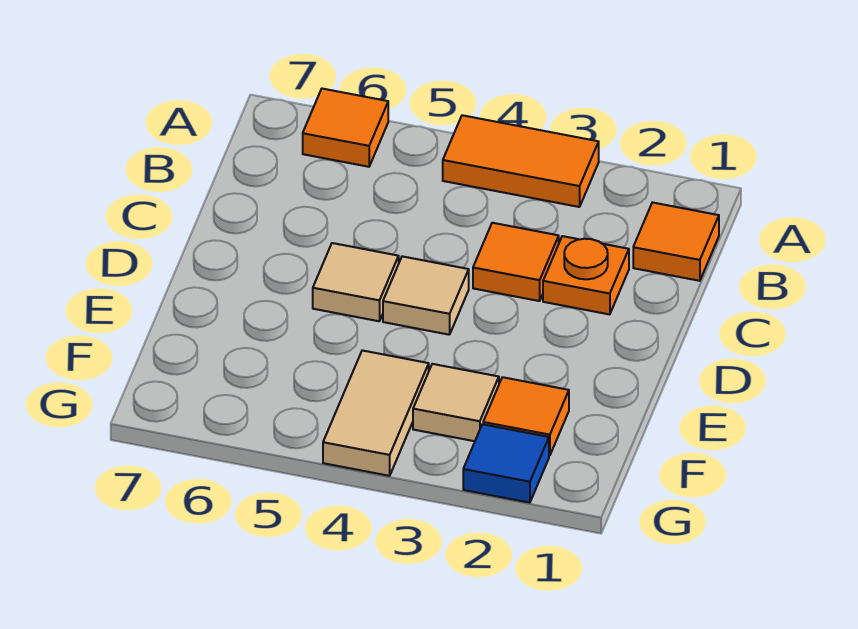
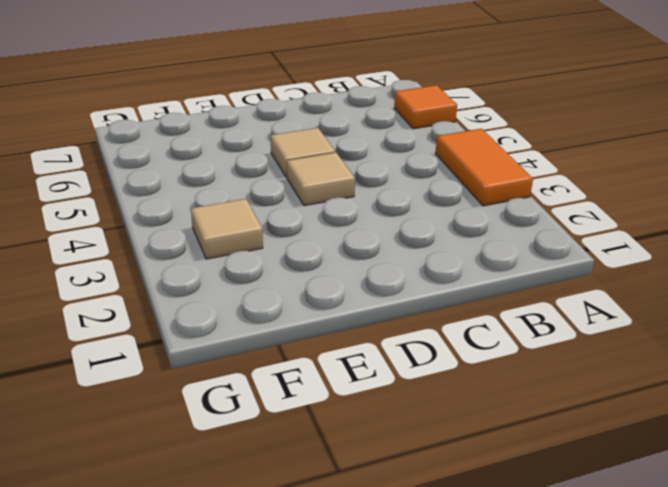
none -> orange 1x1 tile [633,202,719,281]
none -> orange 1x1 plate [543,236,629,314]

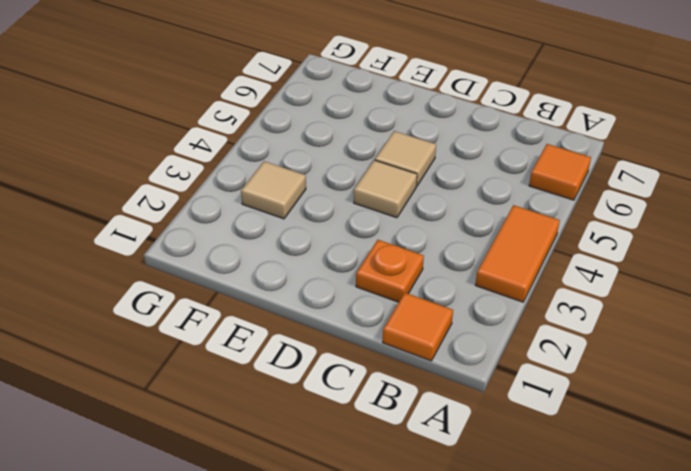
none -> orange 1x1 tile [473,223,559,301]
none -> orange 1x1 tile [483,377,569,456]

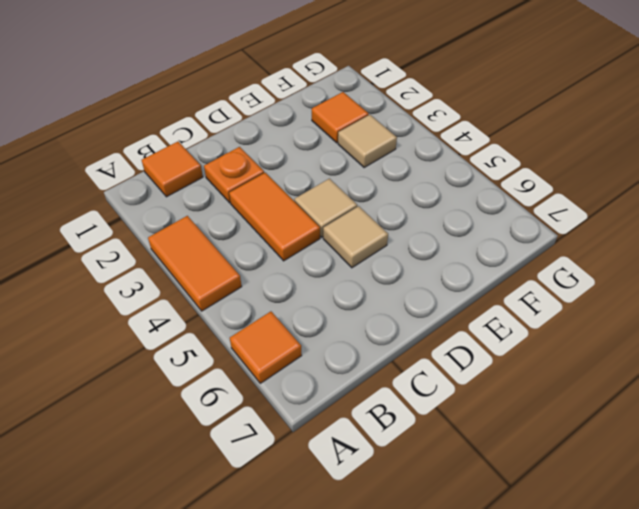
orange 1x2 tile [229,173,320,261] -> orange 1x1 tile [473,223,559,301]
none -> tan 1x2 tile [323,350,429,476]
none -> blue 1x1 tile [463,424,549,503]

